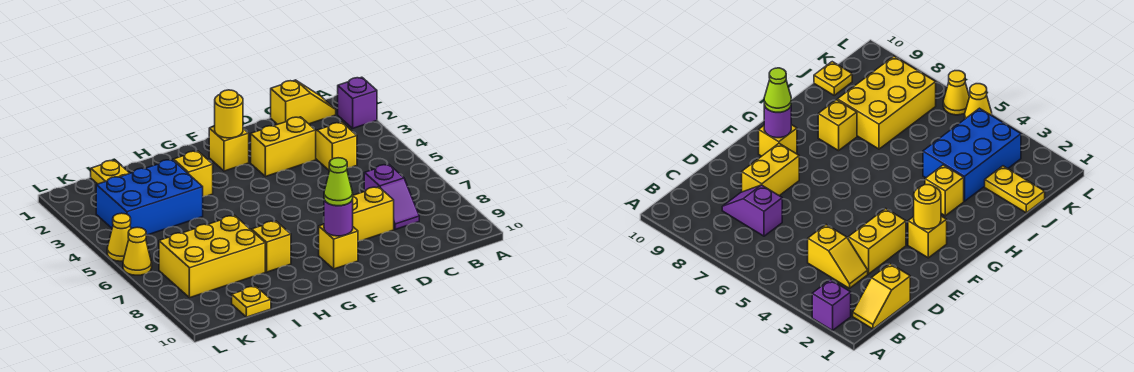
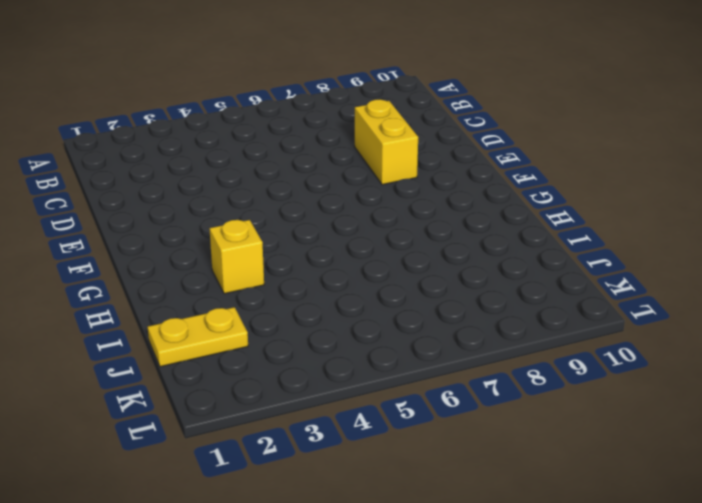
none -> purple 1x1 brick [338,77,377,128]
none -> yellow 1x2 slope [271,80,336,124]
none -> yellow 1x2 slope [316,122,357,171]

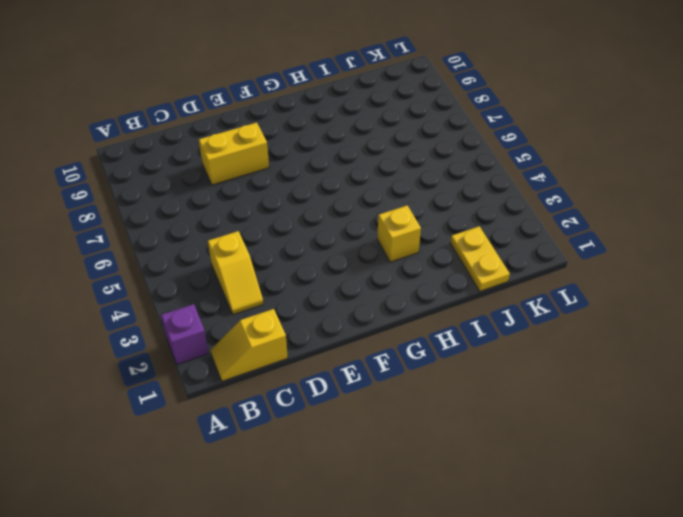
none -> purple 1x2 slope [364,164,419,230]
none -> yellow 1x2 brick [251,117,316,177]
none -> yellow 1x1 brick [209,126,249,171]

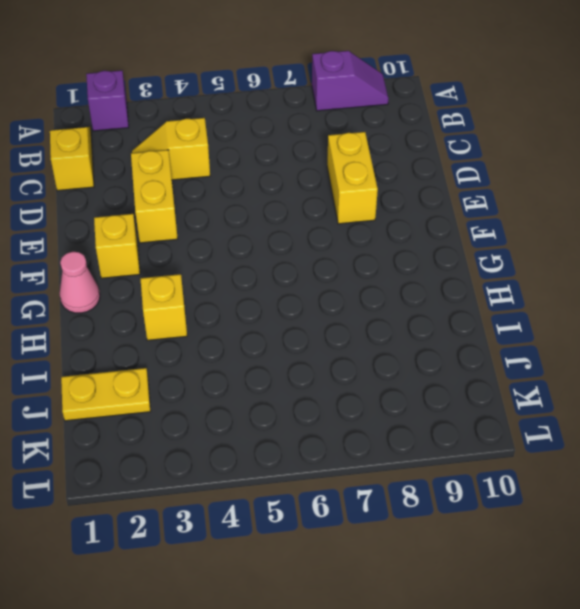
purple 1x2 slope [312,51,388,111] -> purple 1x2 slope moved to [364,164,419,230]
pink 1x1 cone [60,252,100,313] -> none
none -> yellow 1x1 brick [319,224,358,269]
none -> yellow 1x1 brick [252,221,291,272]
none -> blue 2x3 brick [96,160,203,235]

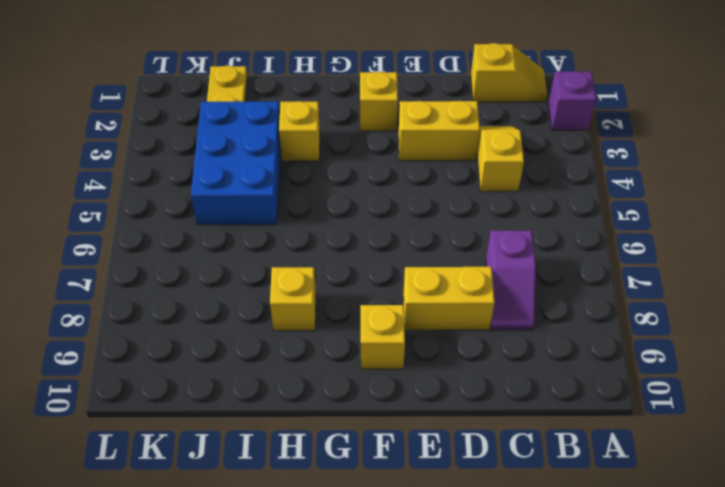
blue 2x3 brick [191,101,281,225] -> blue 2x3 brick turned to [96,160,203,235]
none -> yellow 2x3 brick [159,215,265,298]
none -> yellow 1x1 plate [232,286,271,317]
none -> yellow 1x1 cone [107,213,131,261]

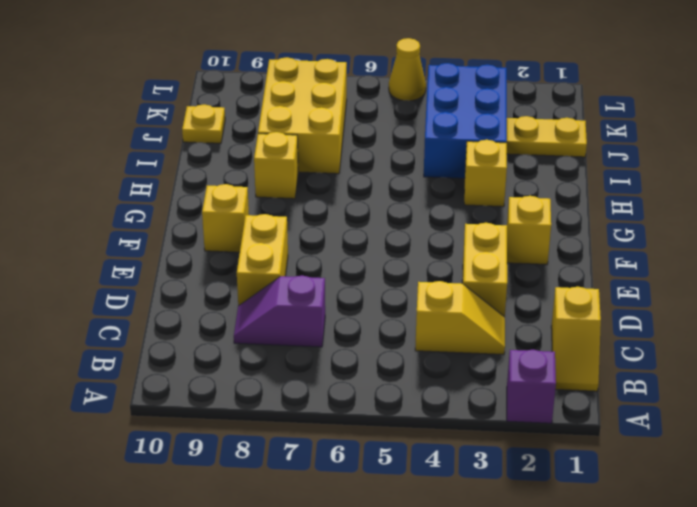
none -> yellow 1x1 cone [123,227,152,275]
none -> yellow 1x1 round brick [215,90,243,138]
none -> purple 1x1 round brick [324,200,353,236]

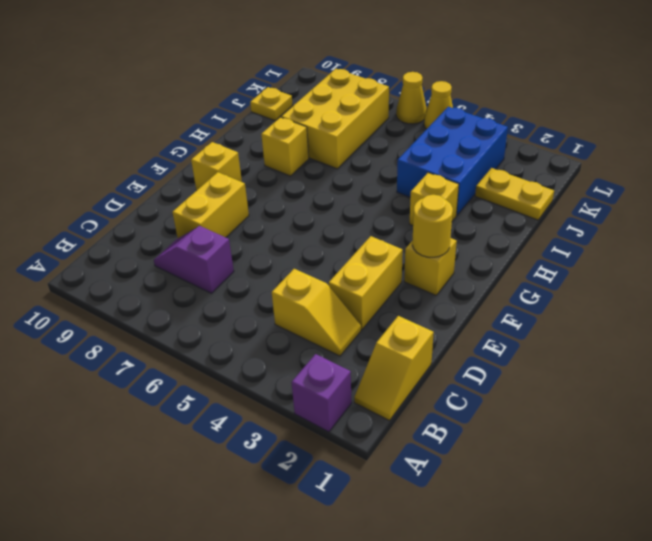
none -> purple 1x1 round brick [324,200,353,236]
none -> lime 1x1 cone [324,158,353,206]

